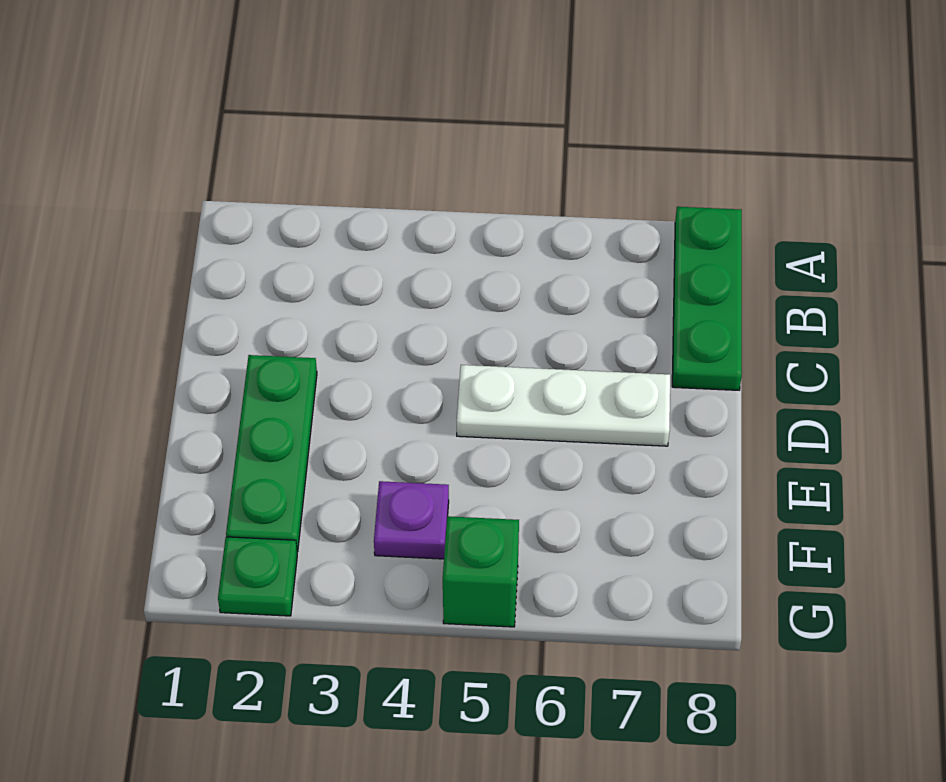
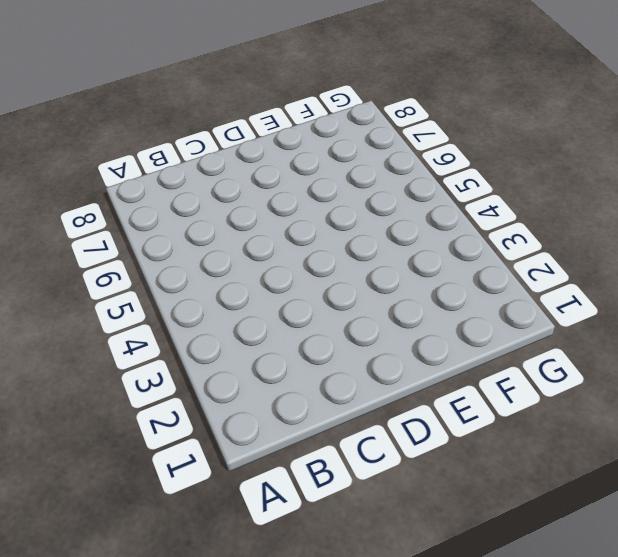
none -> green 1x3 plate [672,207,742,390]
none -> green 1x3 plate [226,355,317,552]

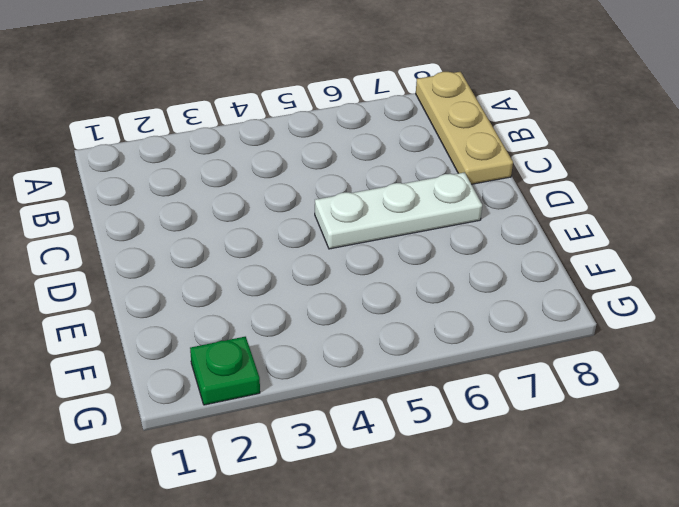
tan 1x3 plate [416,72,513,184] -> green 1x3 plate [672,207,742,390]
none -> green 1x3 plate [226,355,317,552]
none -> purple 1x1 plate [374,481,449,559]

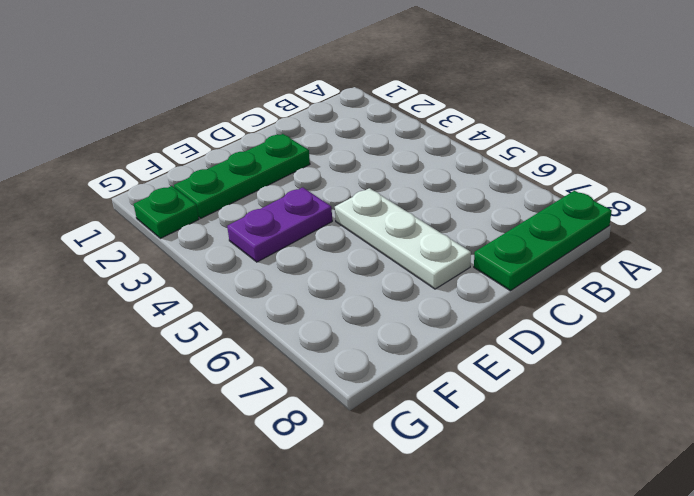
purple 1x2 plate [227,187,332,262] -> purple 1x1 plate [374,481,449,559]
none -> green 1x1 brick [443,516,519,627]

